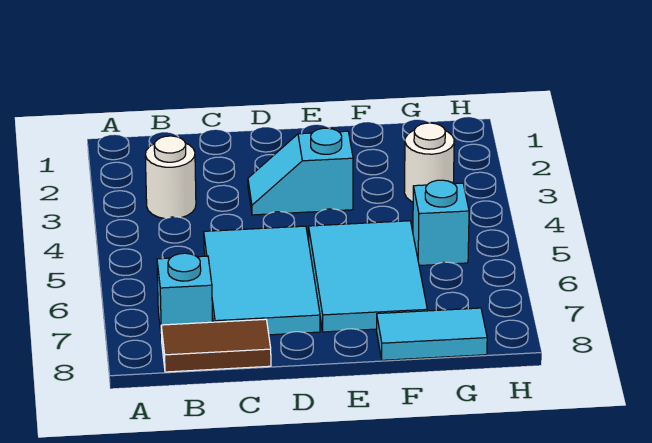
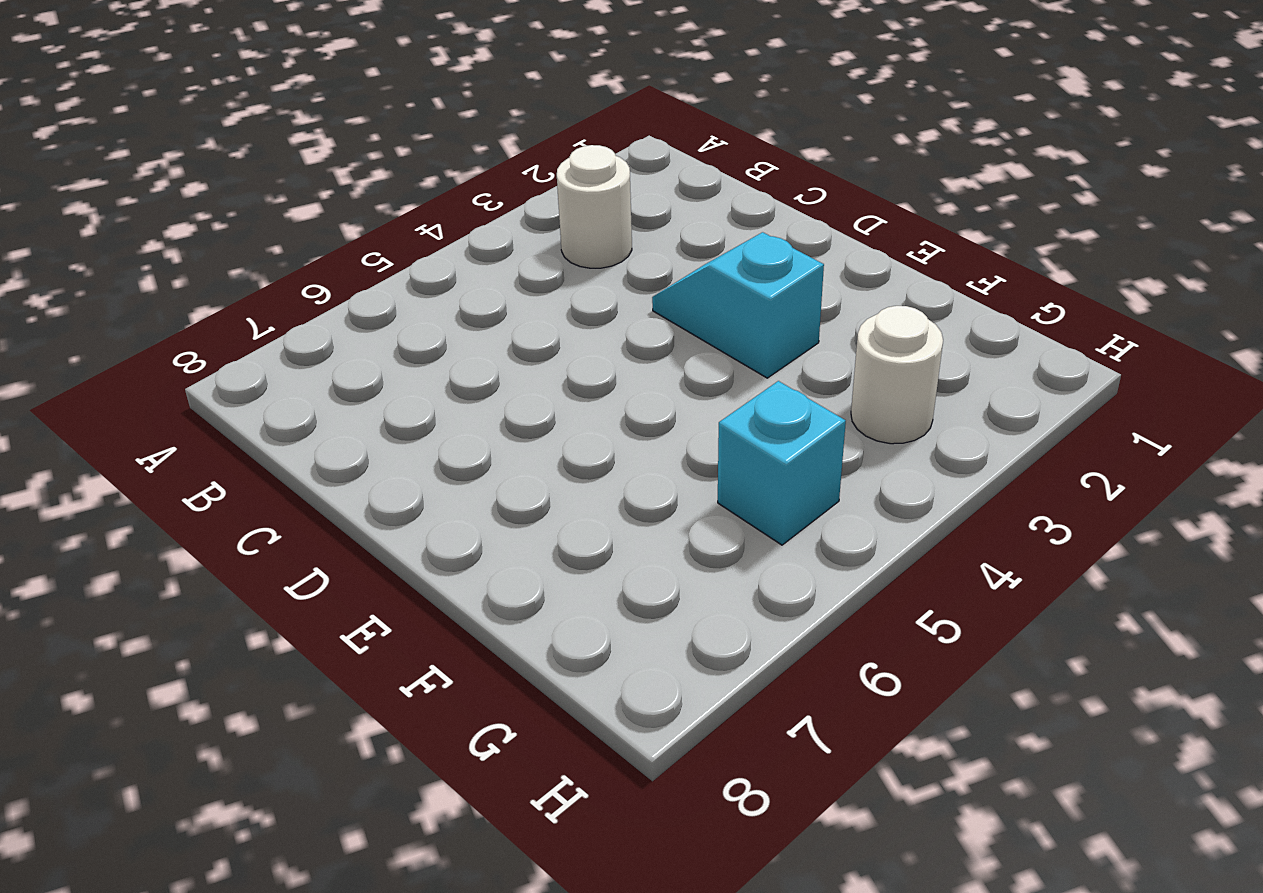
none -> cyan 1x1 brick [157,253,212,339]
none -> brown 1x2 tile [161,319,271,372]

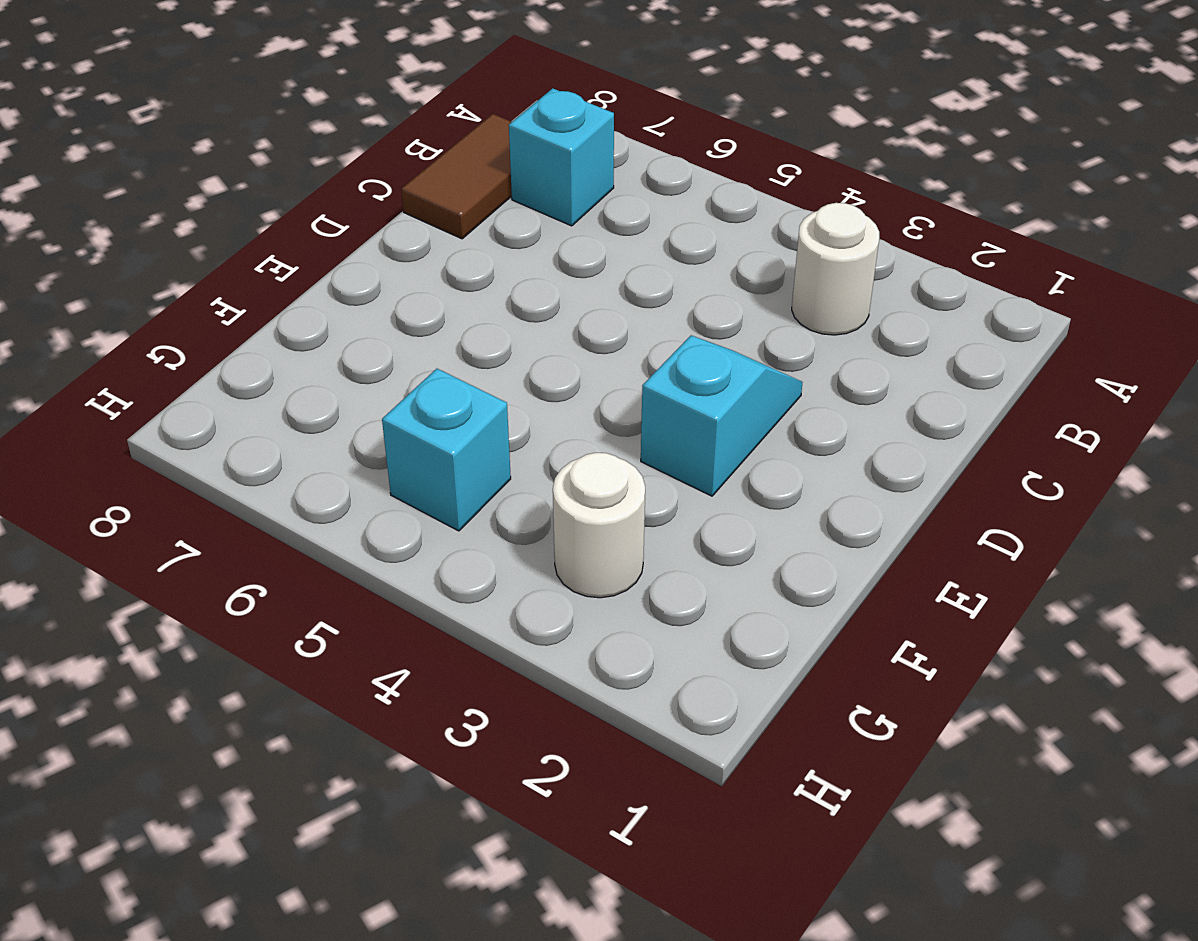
none -> cyan 2x3 tile [204,226,320,335]
none -> cyan 2x3 tile [309,221,427,332]

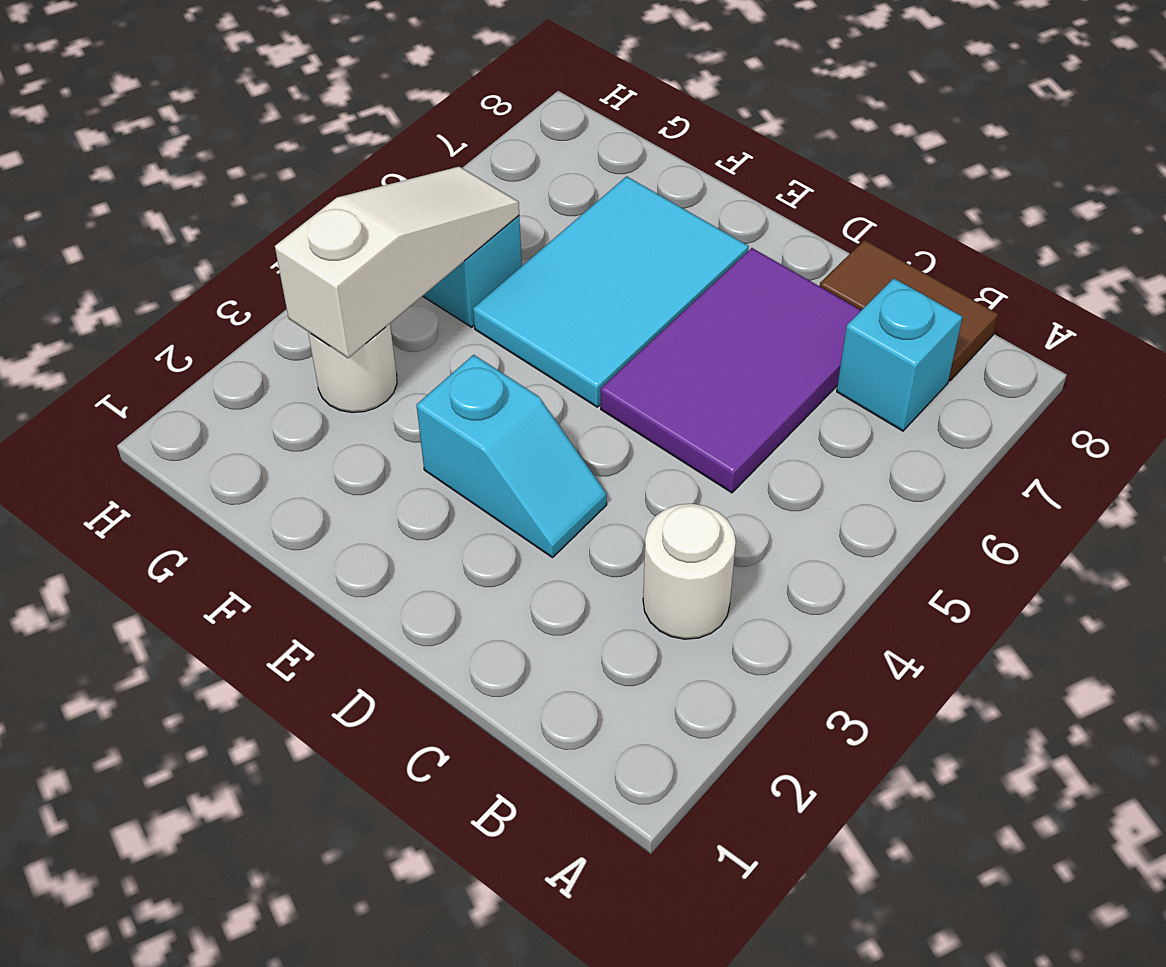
purple 2x3 tile [601,248,861,493] -> cyan 2x3 tile [204,226,320,335]
white 1x3 slope [275,166,519,358] -> none
none -> cyan 1x2 tile [376,308,487,360]

